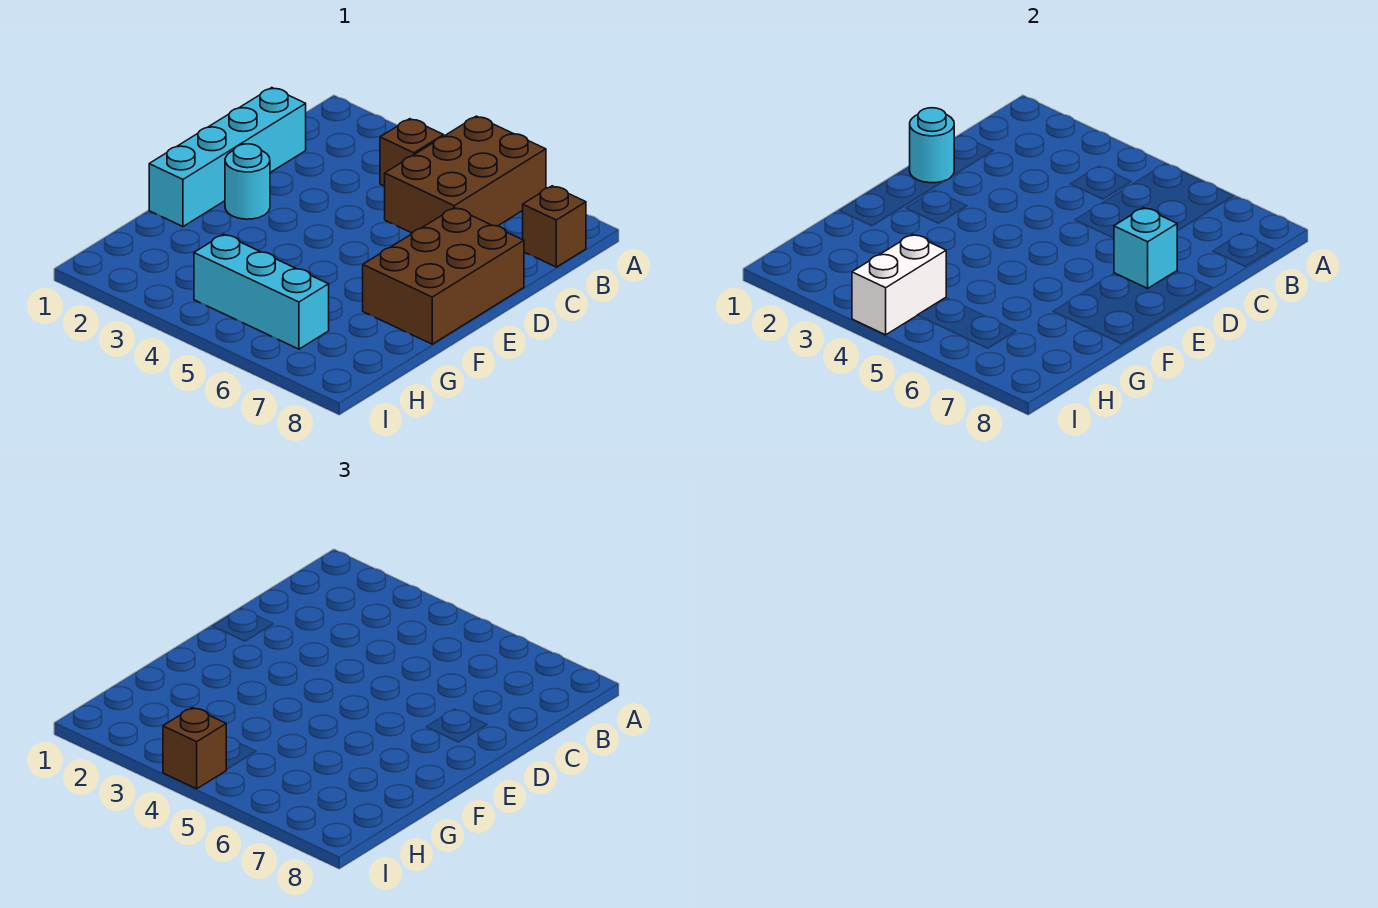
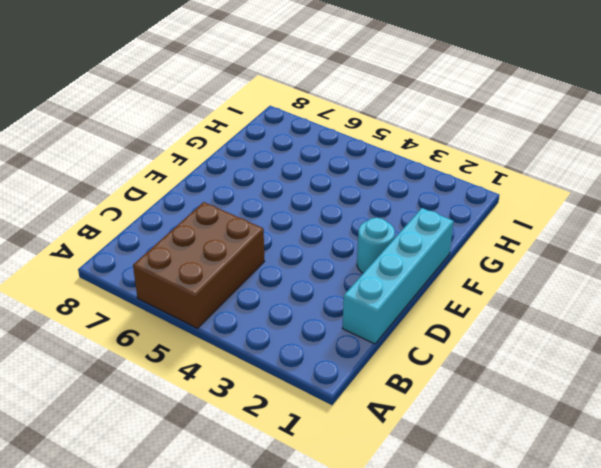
none -> brown 1x1 brick [380,119,444,186]
none -> brown 1x1 brick [523,186,586,267]

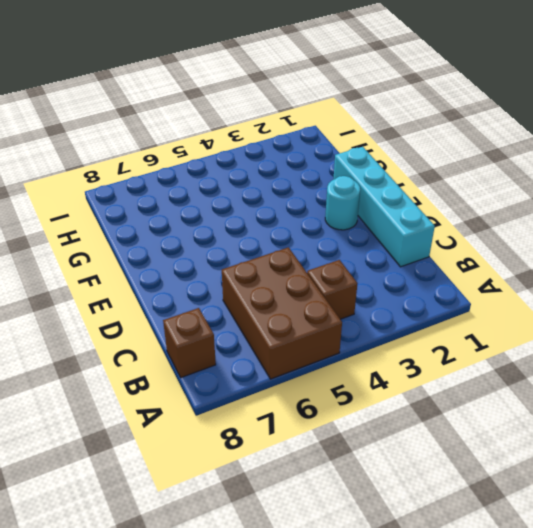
none -> brown 2x3 brick [363,208,524,344]
none -> cyan 1x3 brick [194,234,329,349]

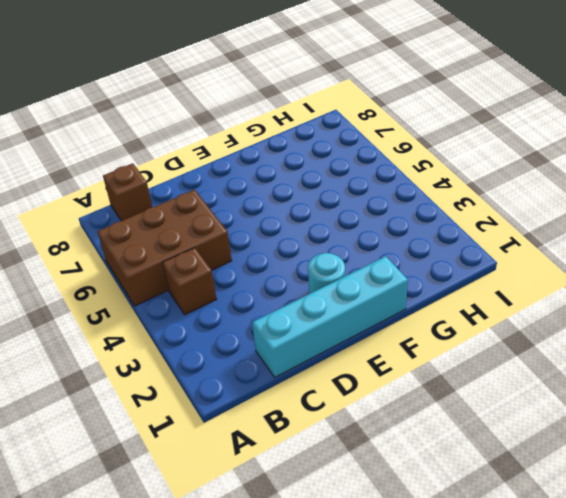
none -> brown 2x3 brick [363,208,524,344]
none -> cyan 1x3 brick [194,234,329,349]

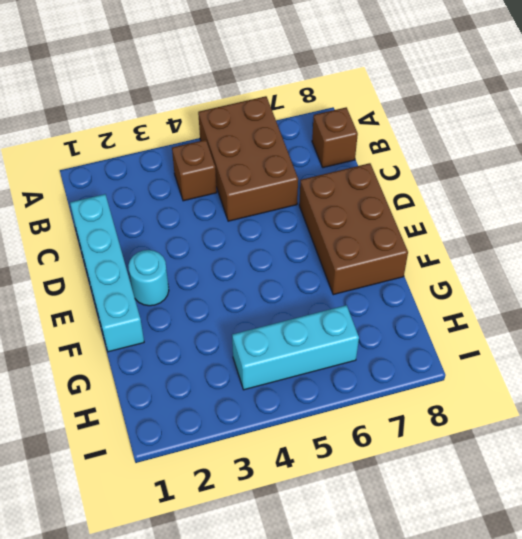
none -> cyan 1x1 round brick [910,108,954,183]
none -> cyan 1x1 brick [1114,208,1177,288]

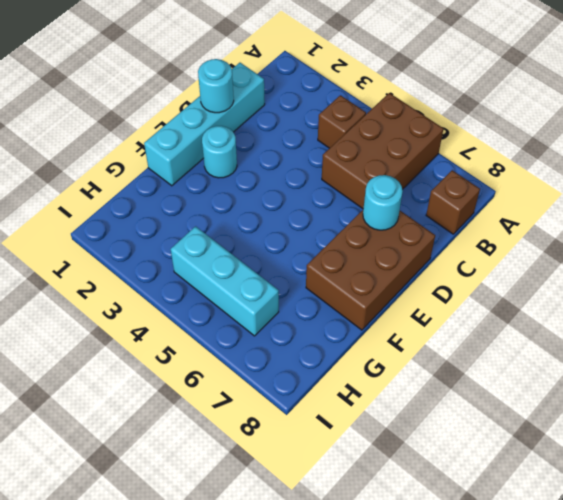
cyan 1x1 round brick [363,175,403,230] -> cyan 1x1 brick [1114,208,1177,288]
none -> white 1x2 brick [852,234,946,335]
none -> brown 1x1 brick [163,708,226,789]

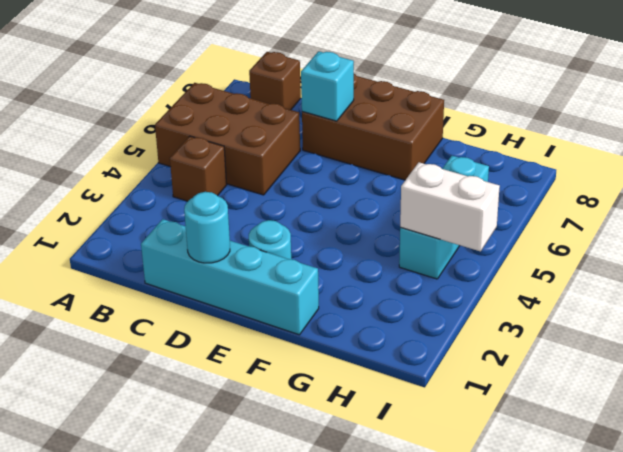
none -> brown 1x1 brick [163,708,226,789]

